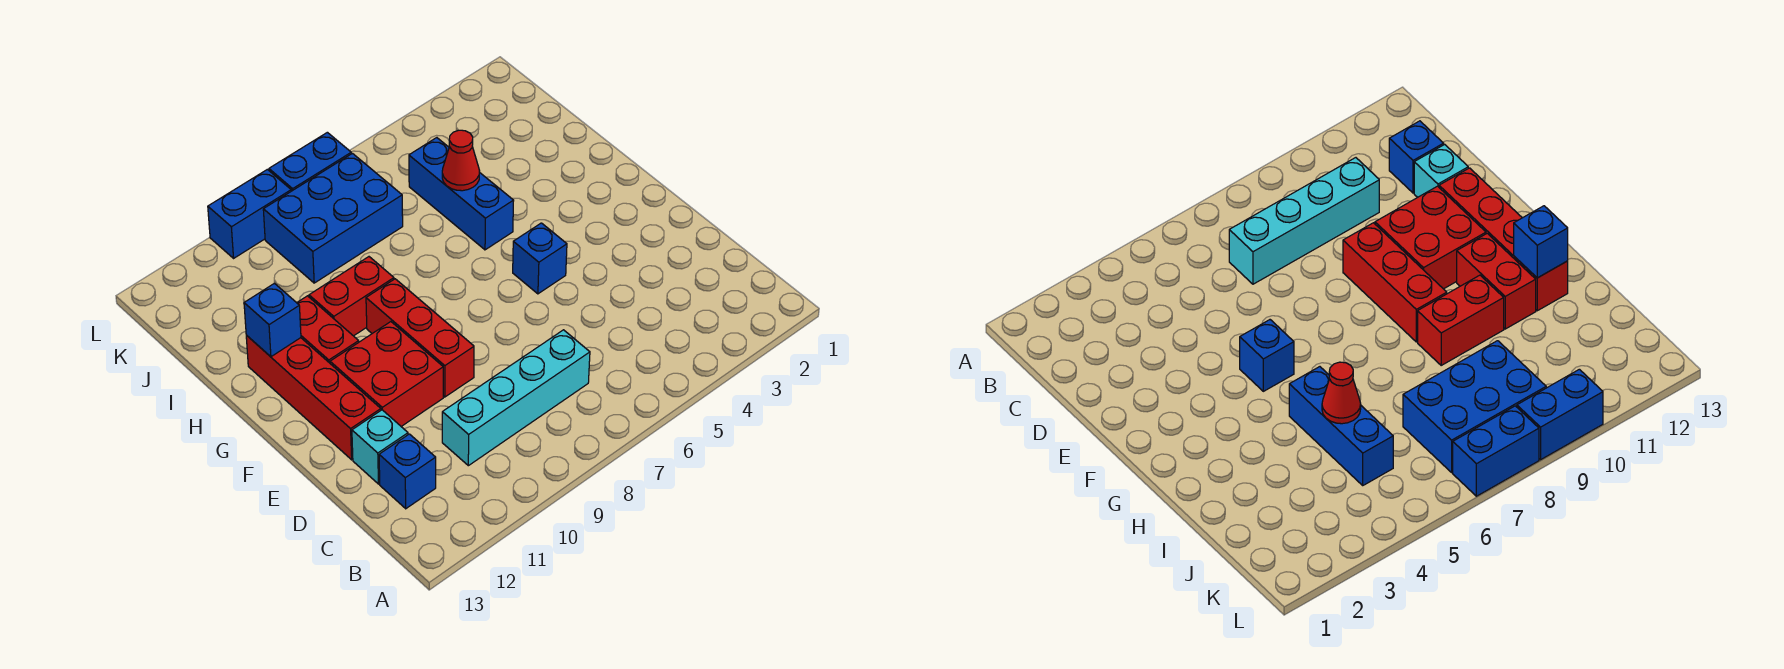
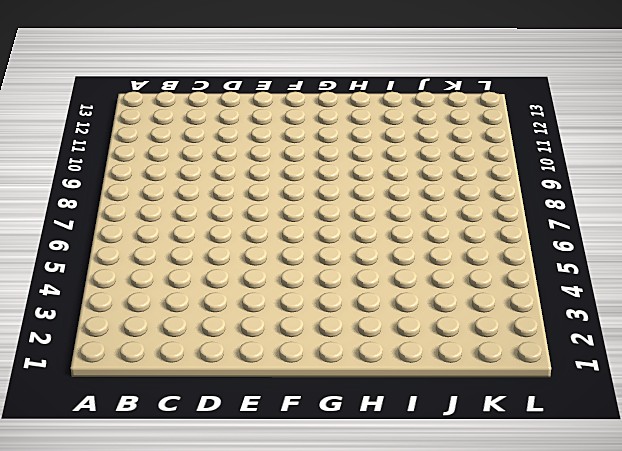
none -> cyan 1x4 brick [442,330,590,466]
none -> blue 1x1 brick [379,434,436,509]
none -> cyan 1x1 brick [352,410,408,484]

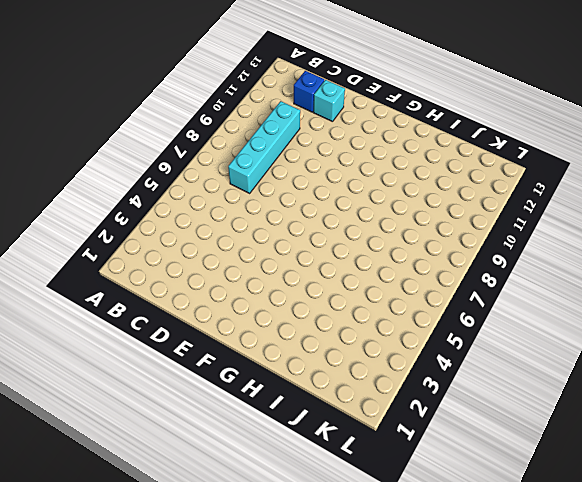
none -> red 1x3 brick [366,279,474,397]
none -> red 2x2 brick [330,322,443,426]
none -> red 1x4 brick [246,335,381,460]

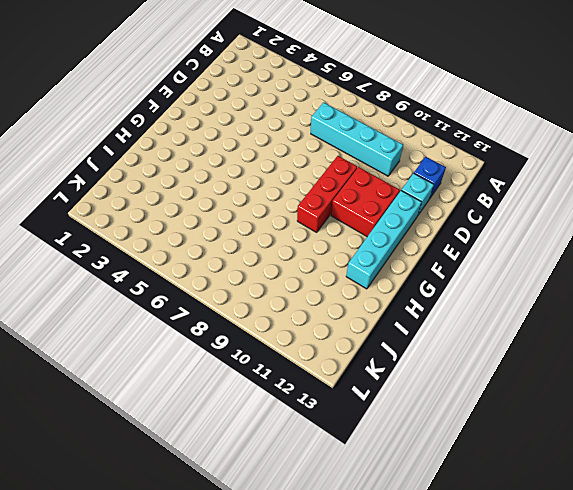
cyan 1x4 brick [346,191,421,289] -> red 1x4 brick [246,335,381,460]
none -> blue 1x1 brick [513,223,567,294]
none -> red 1x2 brick [297,296,359,363]
none -> blue 1x3 brick [409,138,514,250]

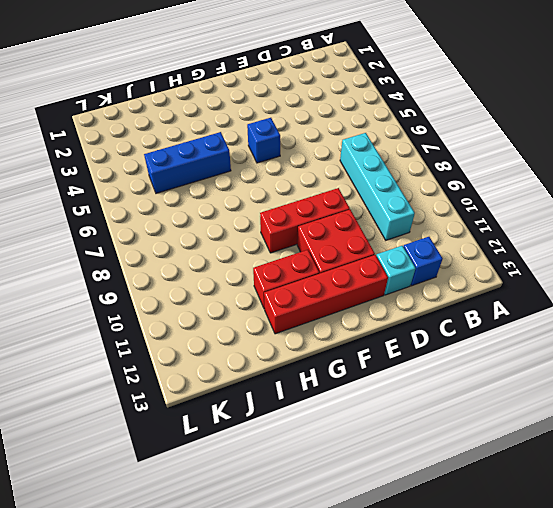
none -> red 1x2 brick [309,257,394,336]
none -> blue 2x3 brick [263,153,403,283]
none -> blue 1x2 brick [269,132,351,191]

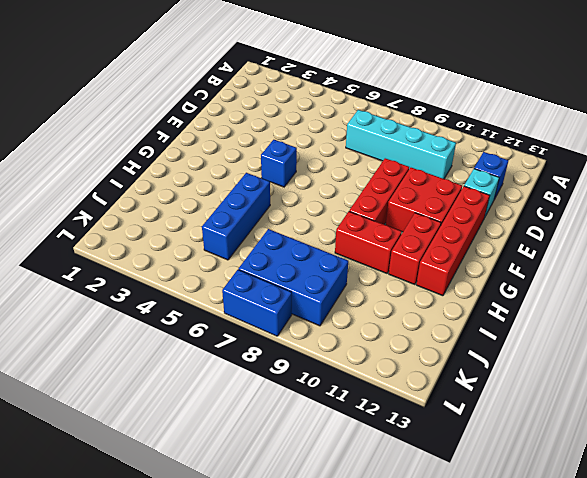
none -> blue 1x2 brick [208,169,291,258]
none -> blue 1x1 brick [244,283,301,357]
none -> red 1x1 cone [442,130,480,191]

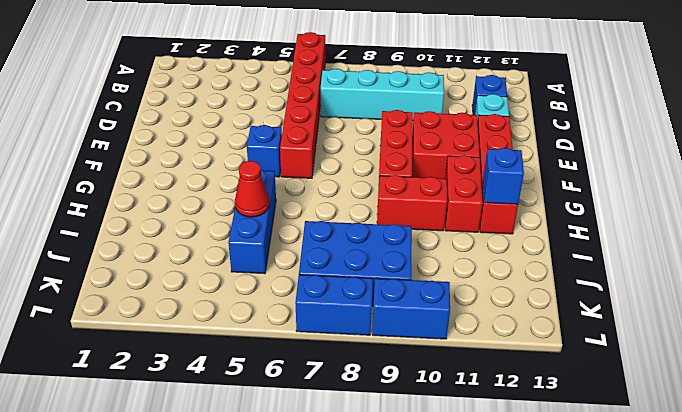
red 1x6 brick [280,32,325,178] -> none

